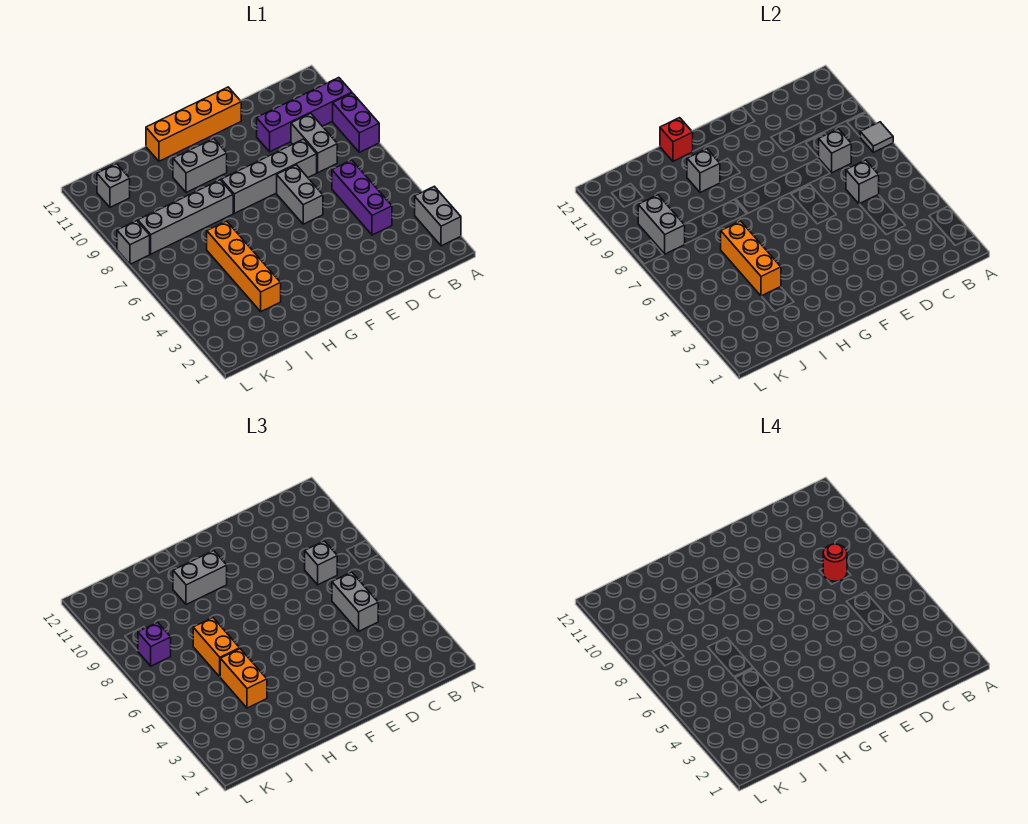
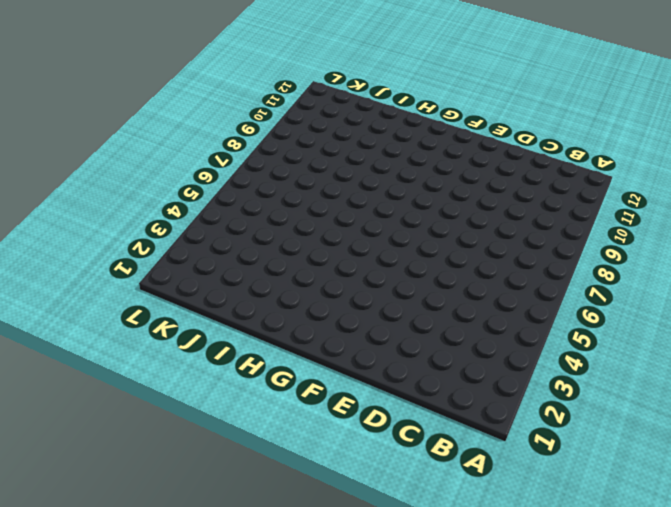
none -> grey 1x2 brick [415,186,461,246]
none -> purple 1x2 brick [333,93,379,152]
none -> purple 1x4 brick [257,78,352,152]

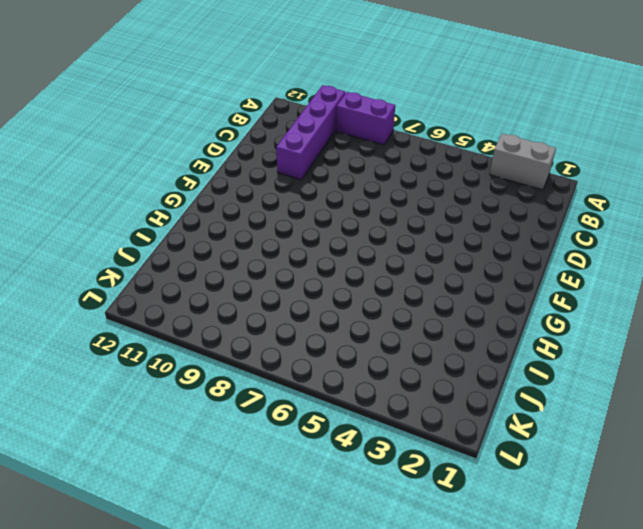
none -> purple 1x3 brick [332,160,392,235]
none -> grey 1x2 brick [291,113,337,173]
none -> grey 1x4 brick [221,139,317,213]

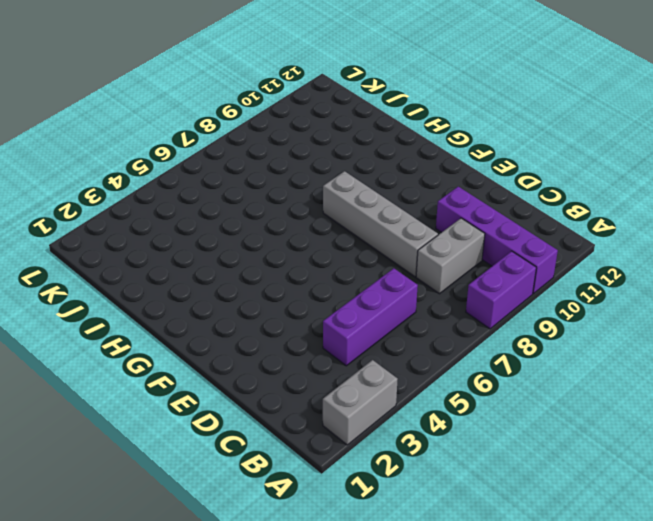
none -> grey 1x2 brick [277,165,323,224]
none -> orange 1x4 brick [146,87,241,161]
none -> grey 1x2 brick [173,139,227,193]

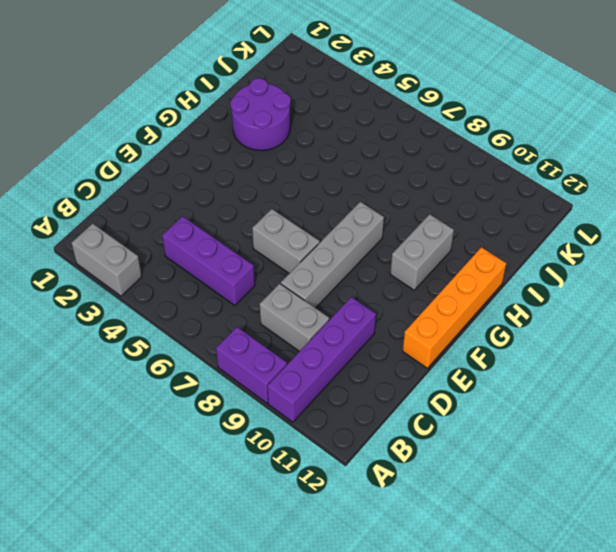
purple 2x2 round brick [230,78,291,150] -> orange 1x4 brick [207,221,281,311]
none -> grey 1x4 brick [138,180,233,254]
none -> grey 1x1 brick [97,164,130,207]
none -> grey 1x1 brick [117,221,150,264]

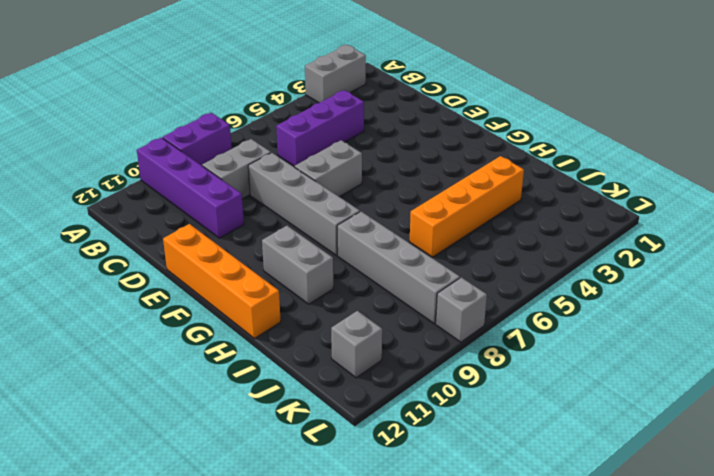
none -> grey 1x1 tile [860,122,893,152]
none -> grey 1x1 brick [846,160,879,204]
none -> grey 1x1 brick [819,129,851,173]

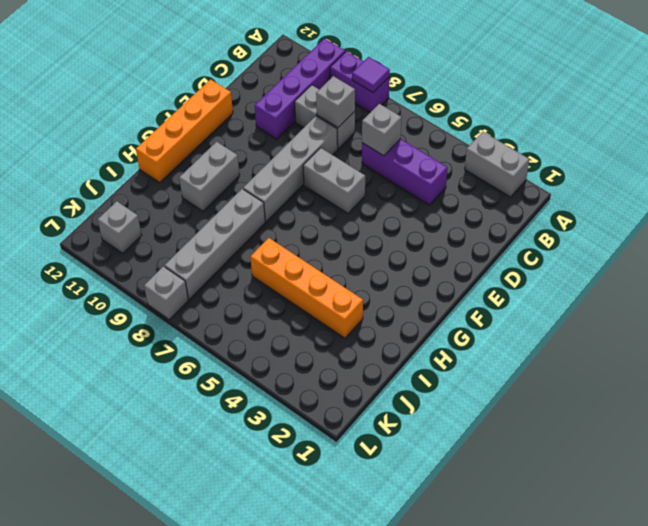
purple 1x1 tile [352,57,390,92] -> grey 1x1 tile [860,122,893,152]
none -> grey 1x1 brick [687,149,720,193]
none -> red 1x1 brick [660,118,693,161]
none -> orange 1x3 brick [721,221,781,296]

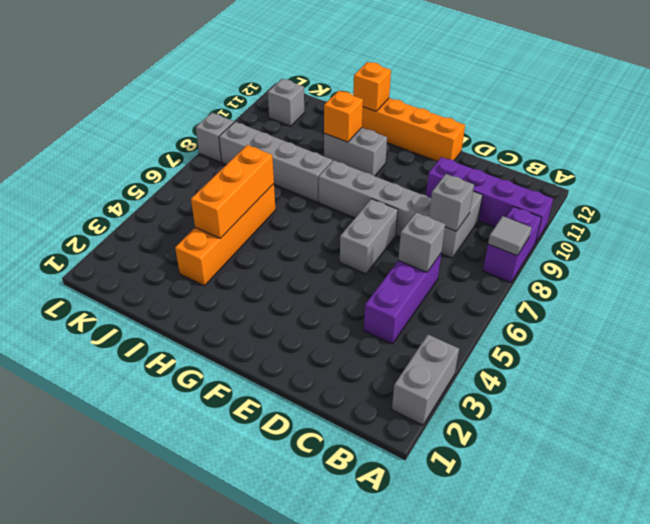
orange 1x1 brick [324,91,363,142] -> grey 1x1 brick [687,149,720,193]
orange 1x1 brick [353,62,391,111] -> red 1x1 brick [660,118,693,161]
none -> grey 1x2 brick [638,195,685,254]
none -> grey 1x2 brick [332,572,378,631]
none -> grey 1x1 brick [305,541,337,585]

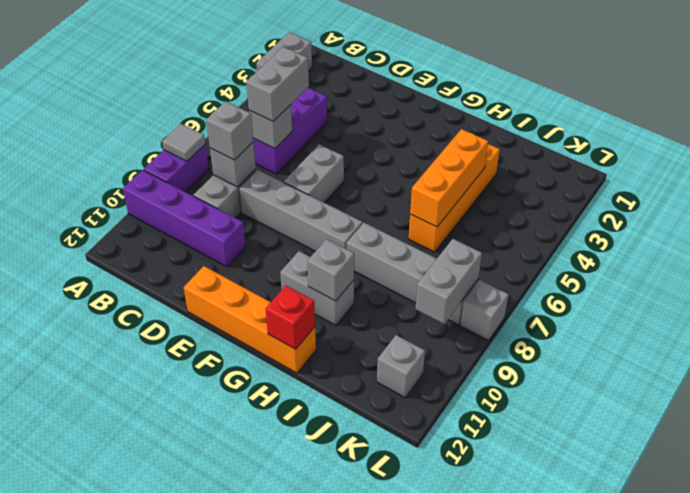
none -> grey 1x2 brick [173,551,227,605]
none -> orange 1x2 brick [220,649,267,708]
none -> orange 1x2 brick [193,618,240,677]

